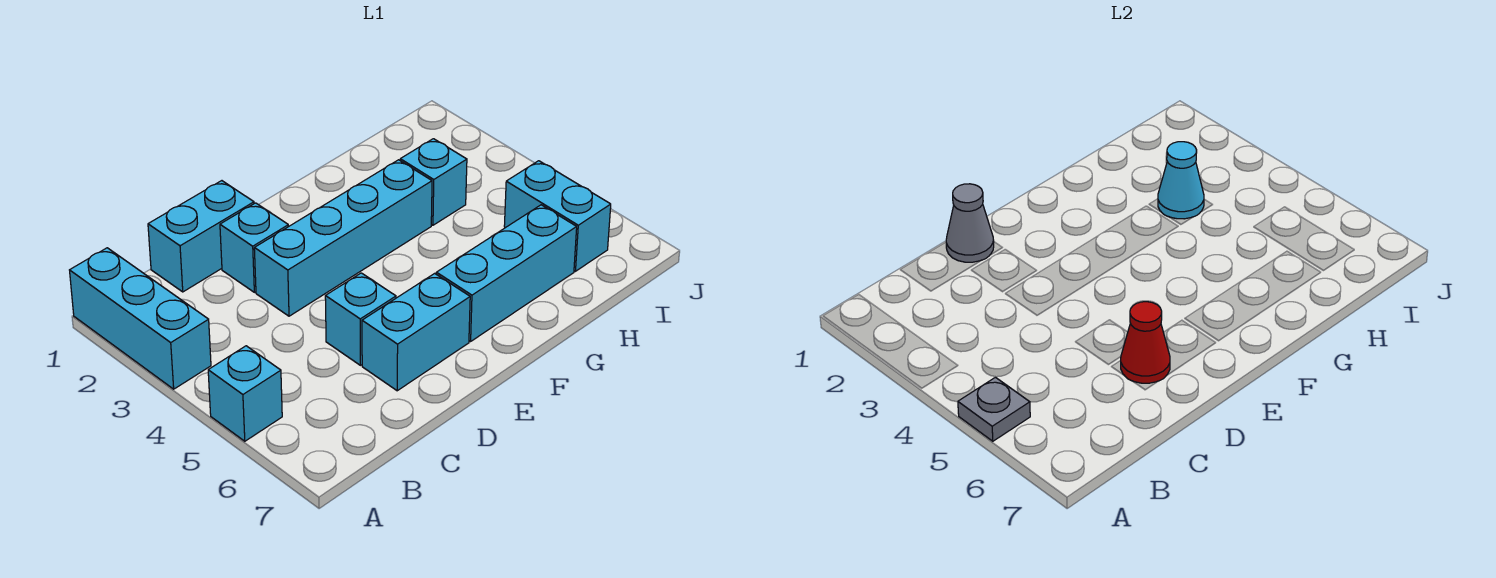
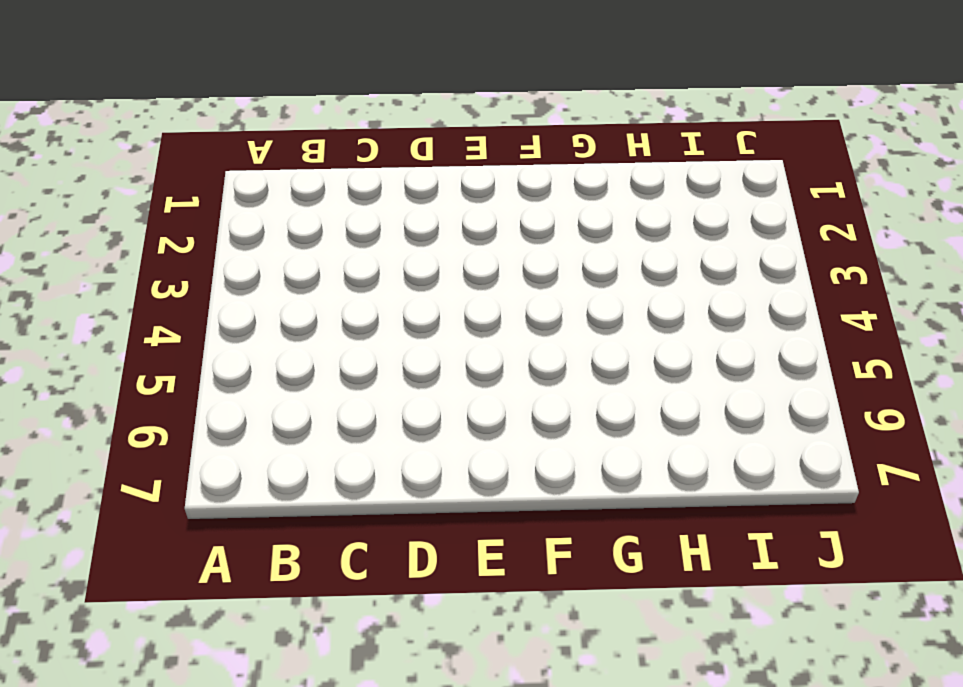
none -> cyan 1x3 brick [70,248,211,389]
none -> cyan 1x1 brick [208,346,282,441]
none -> cyan 1x2 brick [148,181,254,292]

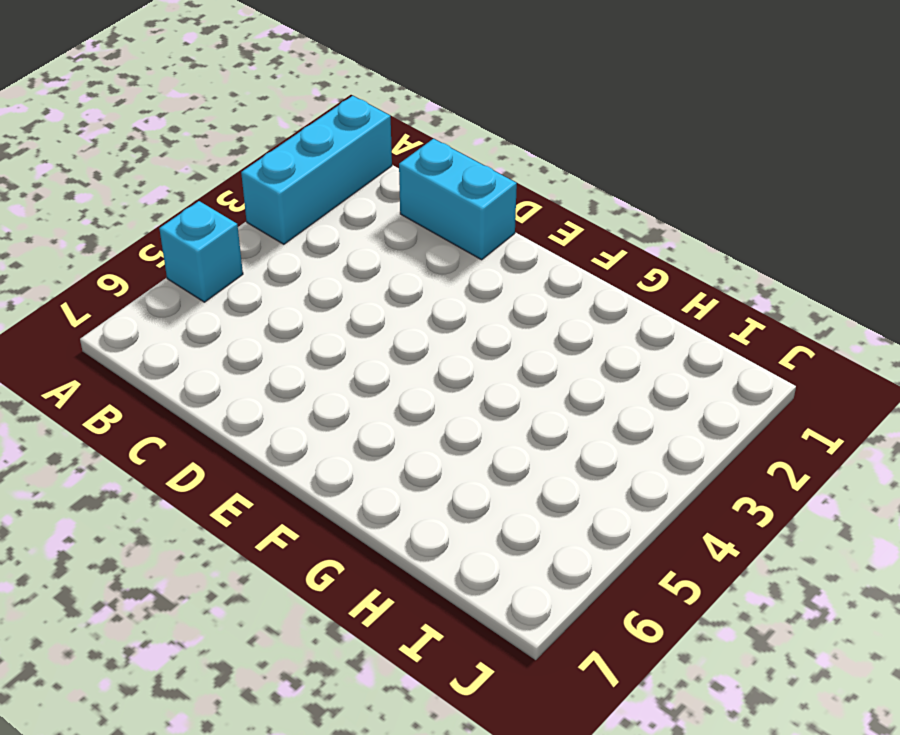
none -> cyan 1x1 brick [220,203,289,292]
none -> cyan 1x4 brick [254,160,432,316]
none -> cyan 1x1 brick [325,273,396,365]

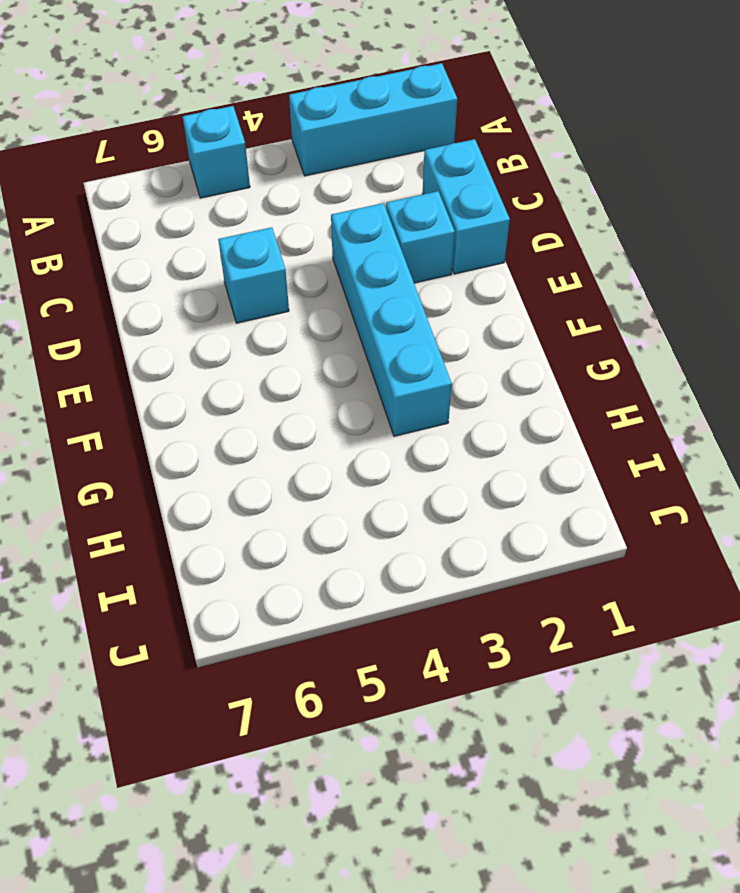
none -> cyan 1x2 brick [362,273,470,391]
none -> cyan 1x3 brick [436,205,577,341]
none -> cyan 1x1 brick [400,139,467,225]

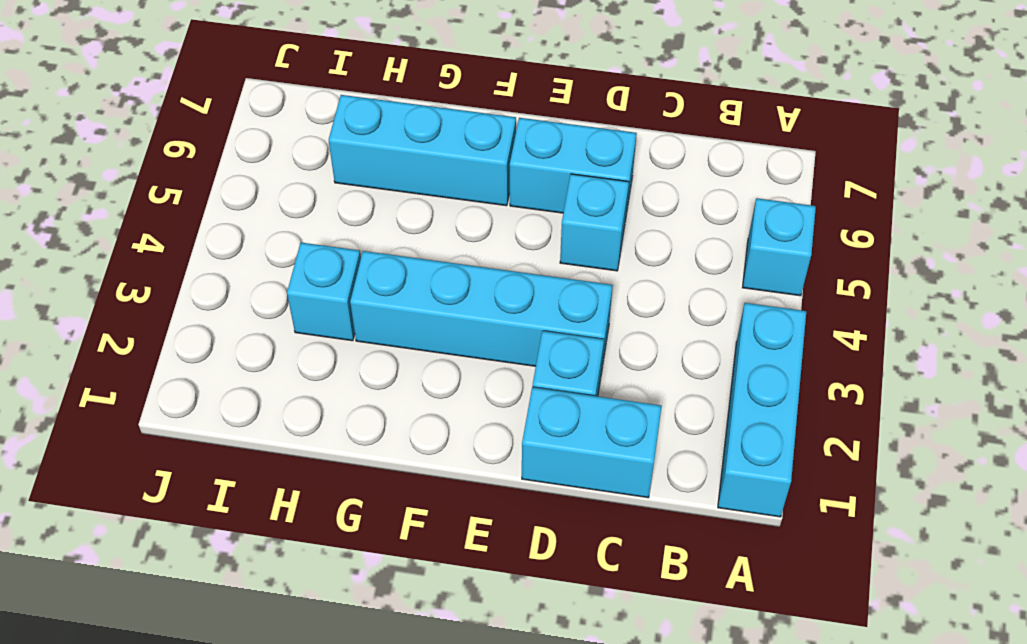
none -> cyan 1x2 brick [504,161,611,271]
none -> grey 1x1 plate [958,377,1030,441]
none -> grey 1x1 cone [946,184,994,262]

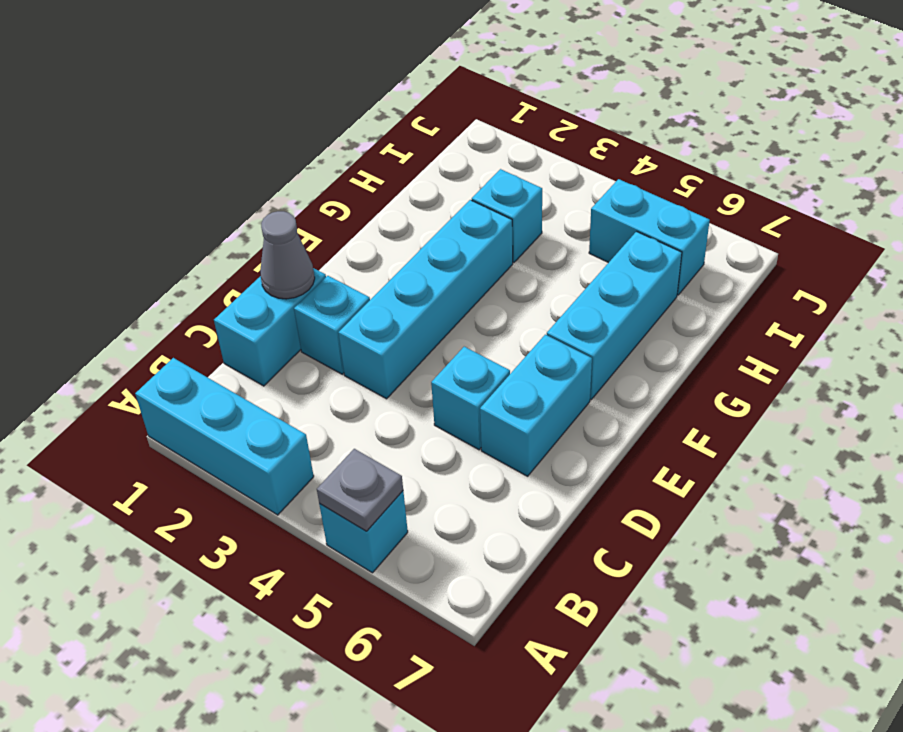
none -> red 1x1 cone [1121,302,1170,383]
none -> cyan 1x1 cone [1158,142,1204,219]

